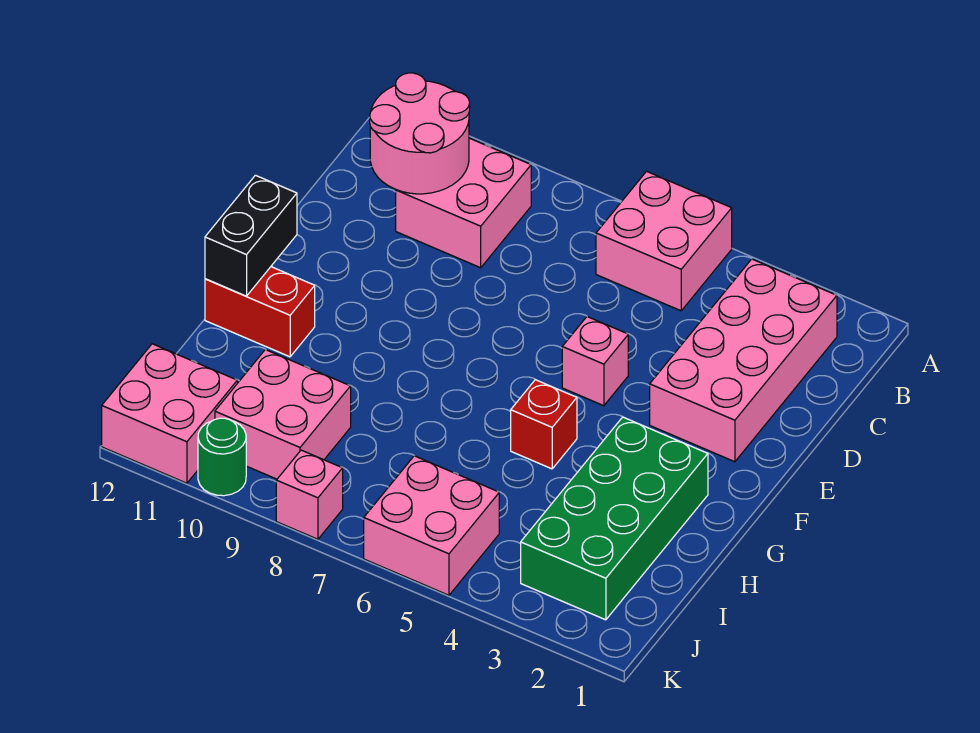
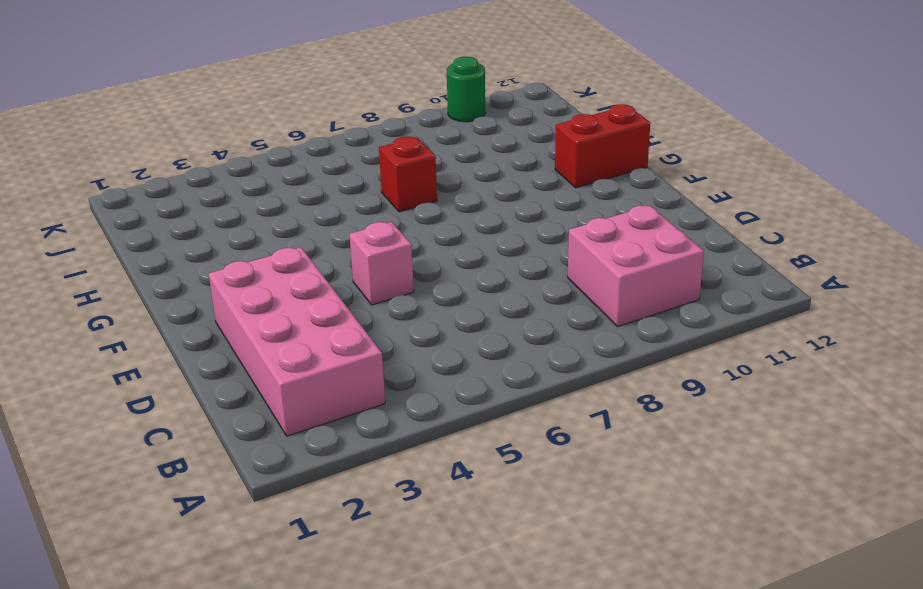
red 1x1 brick [379,136,437,212] -> red 1x1 brick moved to [511,380,577,469]
none -> pink 2x2 brick [596,171,732,311]
none -> green 2x4 brick [521,417,708,620]
none -> pink 2x2 brick [215,350,351,479]

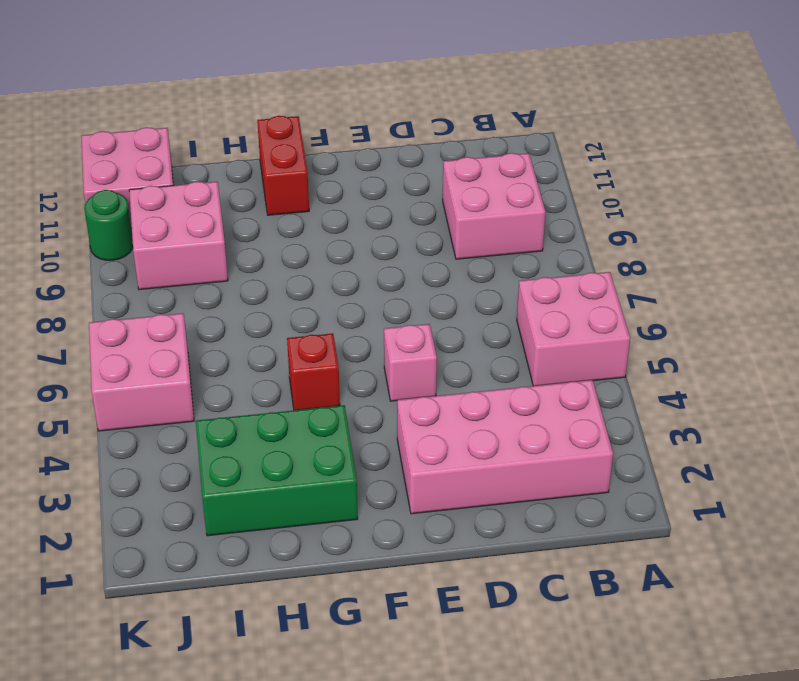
green 2x3 brick [196,405,358,536] -> green 2x4 brick [521,417,708,620]
none -> pink 1x1 brick [276,450,343,539]
none -> pink 2x2 round brick [370,73,470,194]
none -> black 1x2 brick [205,175,297,296]

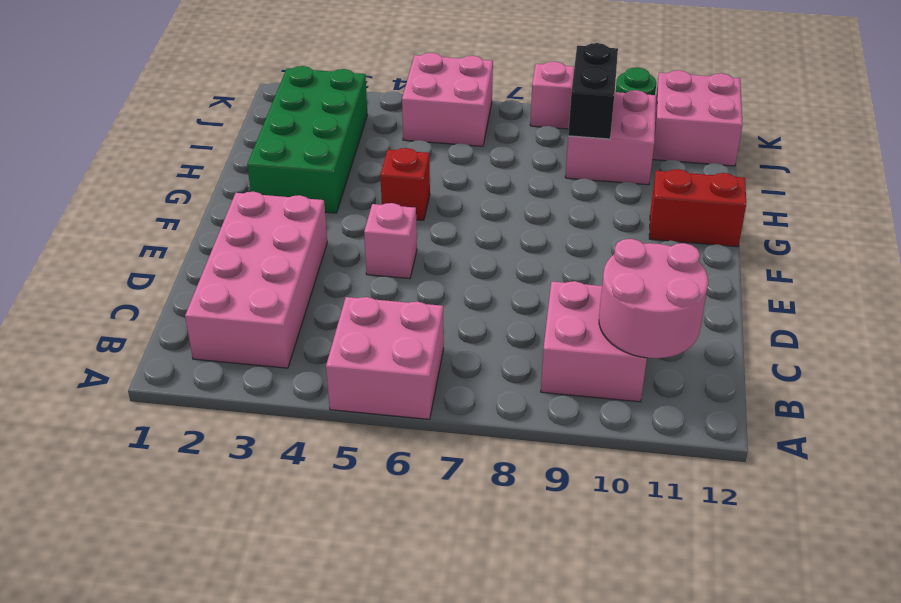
black 1x2 brick [568,43,618,139] -> black 1x2 brick moved to [205,175,297,296]

